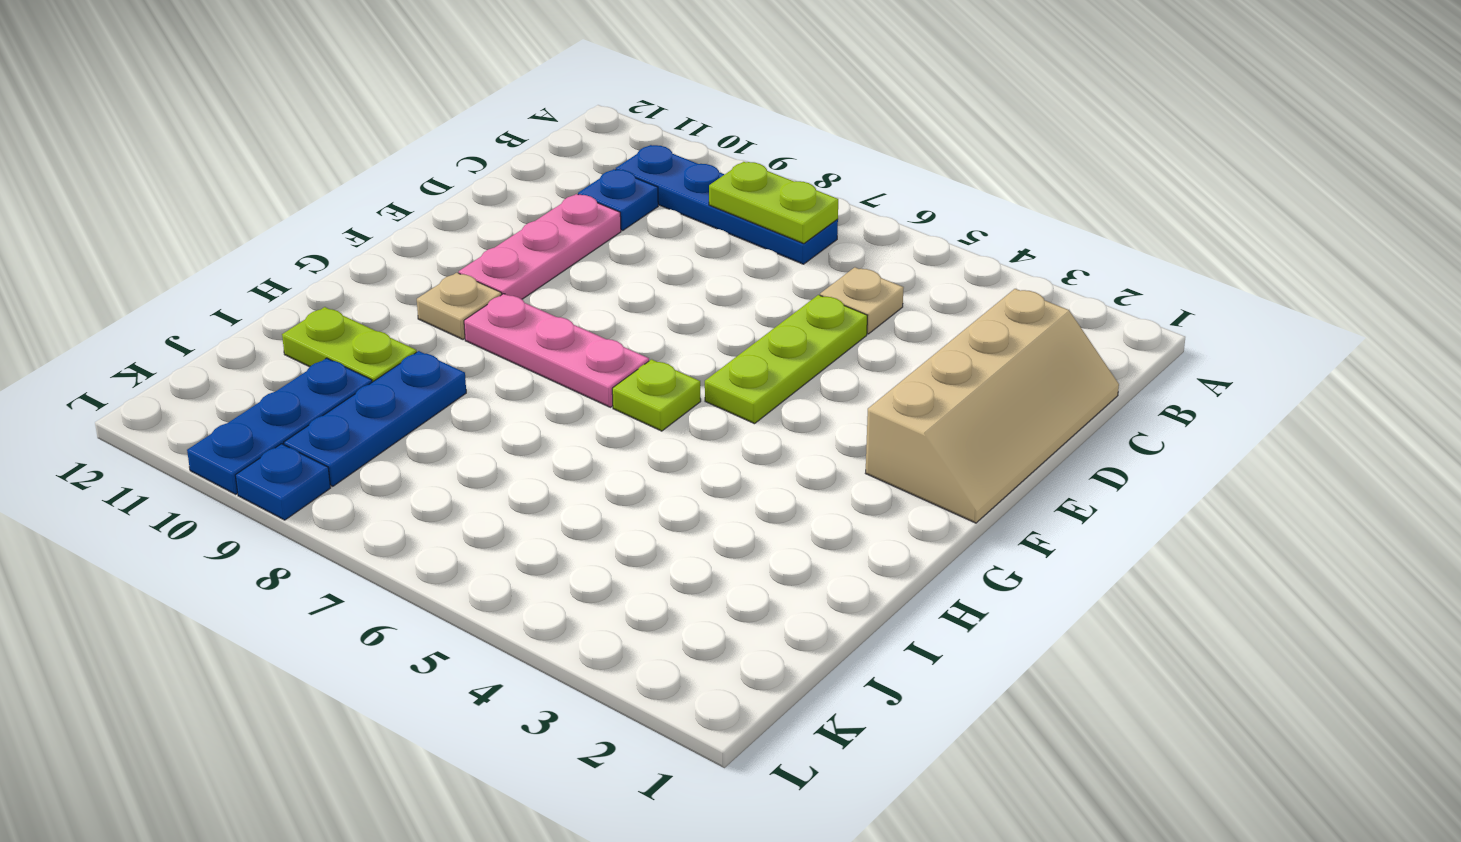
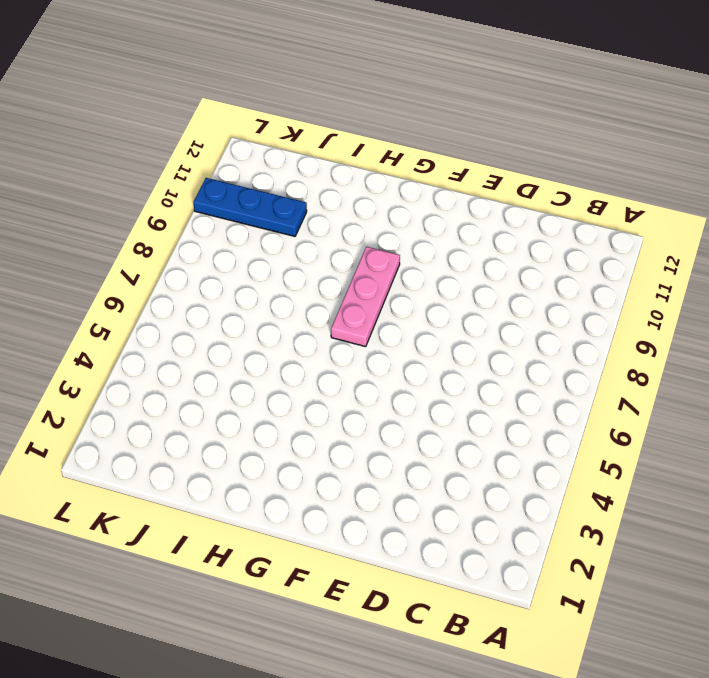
none -> blue 1x4 plate [616,145,838,264]
none -> tan 2x4 slope [866,289,1119,523]
none -> tan 1x1 plate [820,267,904,334]

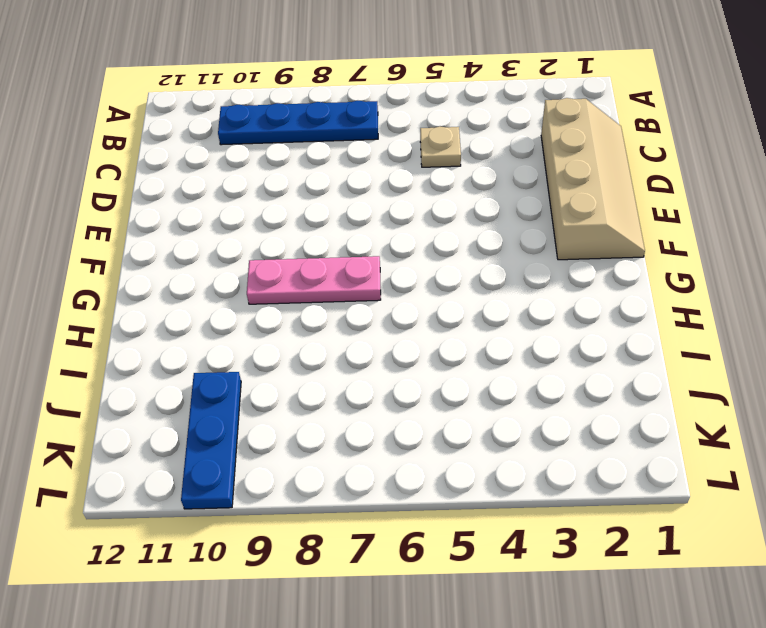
none -> blue 1x1 plate [578,169,658,231]
none -> lime 1x3 plate [705,295,867,424]
none -> pink 1x3 plate [459,194,621,299]

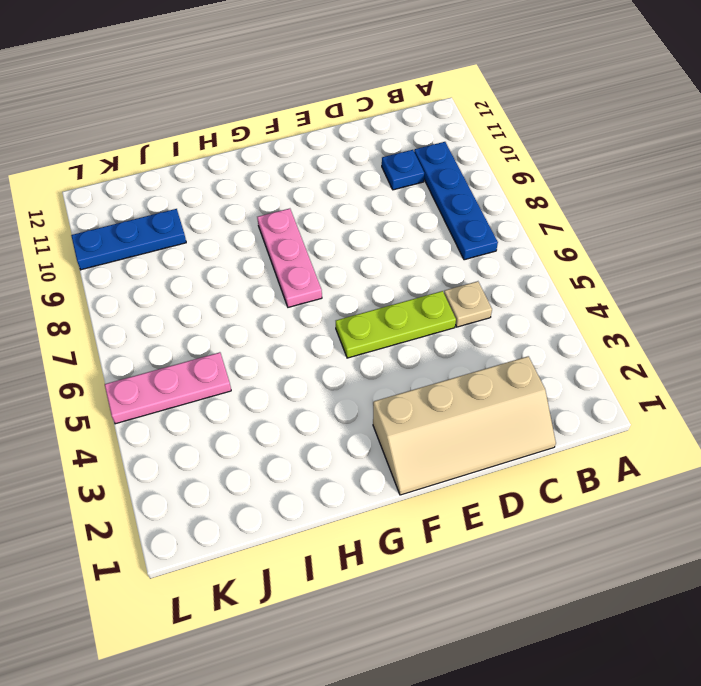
pink 1x3 plate [105,352,231,424] -> pink 1x3 plate moved to [459,194,621,299]
none -> lime 1x1 plate [612,359,701,431]
none -> tan 1x1 plate [417,273,502,339]
none -> blue 1x3 plate [284,351,466,486]

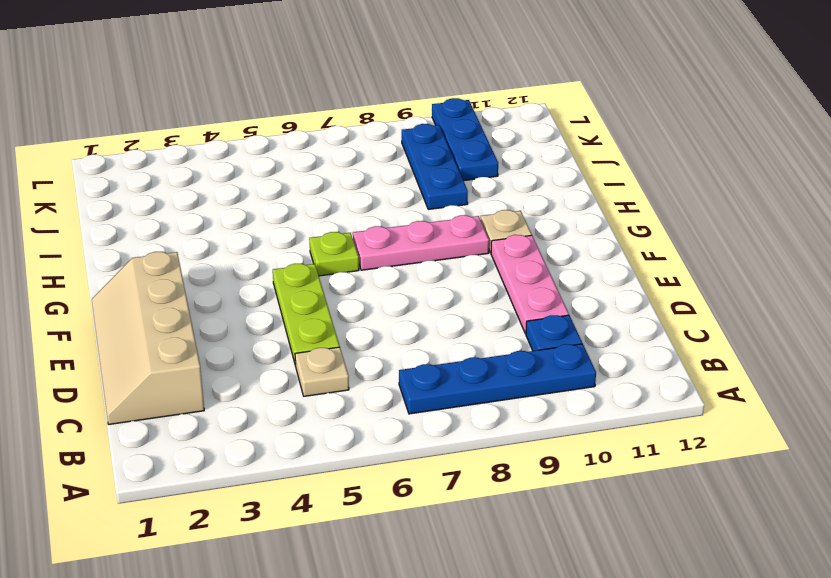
none -> lime 1x2 plate [282,307,417,382]
none -> blue 1x1 plate [235,444,331,520]
none -> lime 1x2 plate [709,162,838,244]

